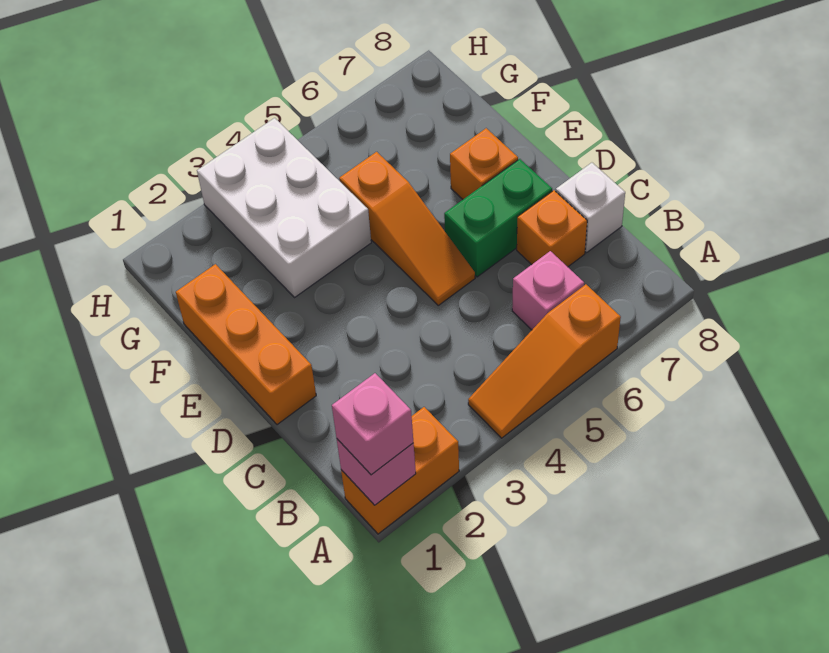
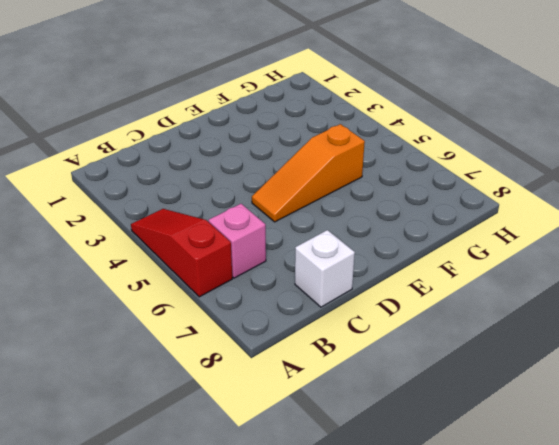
red 1x3 slope [131,209,232,297] -> orange 1x3 slope [468,284,621,438]
none -> orange 1x2 brick [341,407,459,534]
none -> orange 1x1 brick [517,190,587,267]
none -> orange 1x3 brick [176,264,316,425]

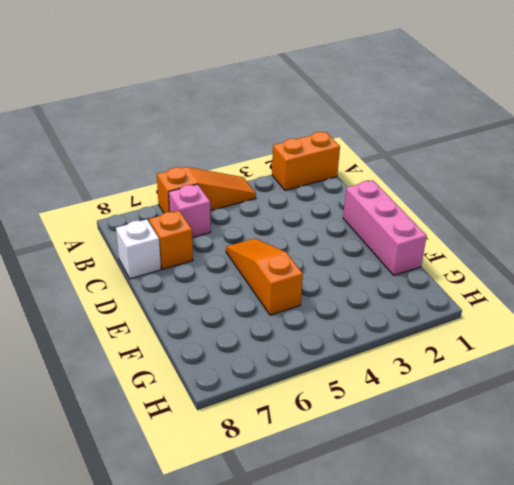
pink 1x3 brick [343,180,427,275] -> orange 1x3 brick [176,264,316,425]
none -> green 1x2 brick [444,159,552,277]
none -> orange 1x1 brick [450,128,518,199]
none -> white 2x3 brick [197,118,371,297]

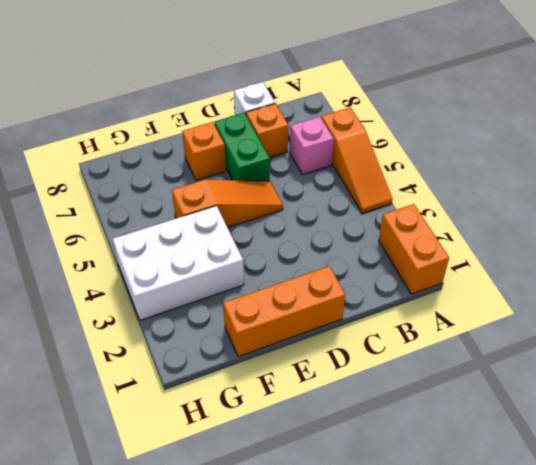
none -> pink 1x1 brick [337,439,416,505]
none -> pink 1x1 brick [332,373,413,475]

